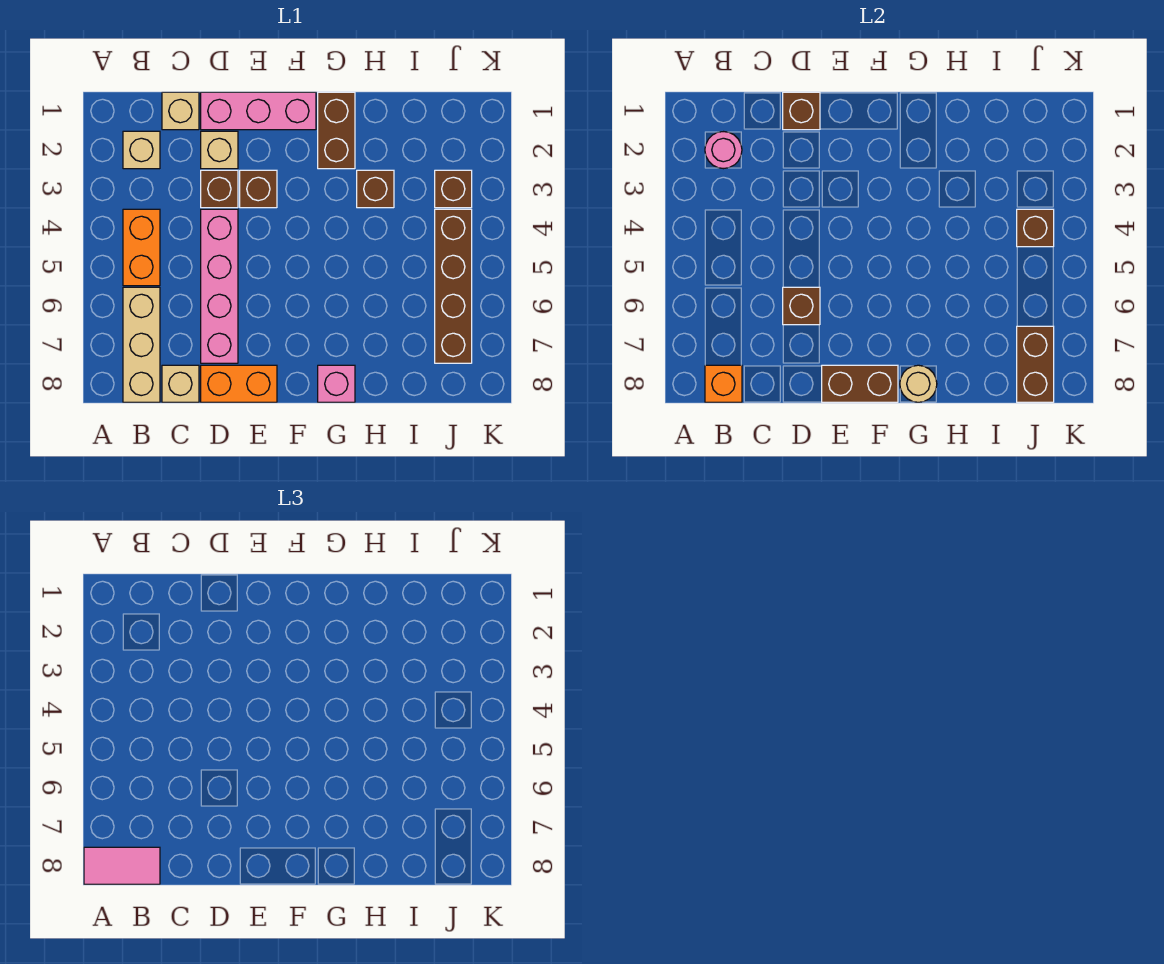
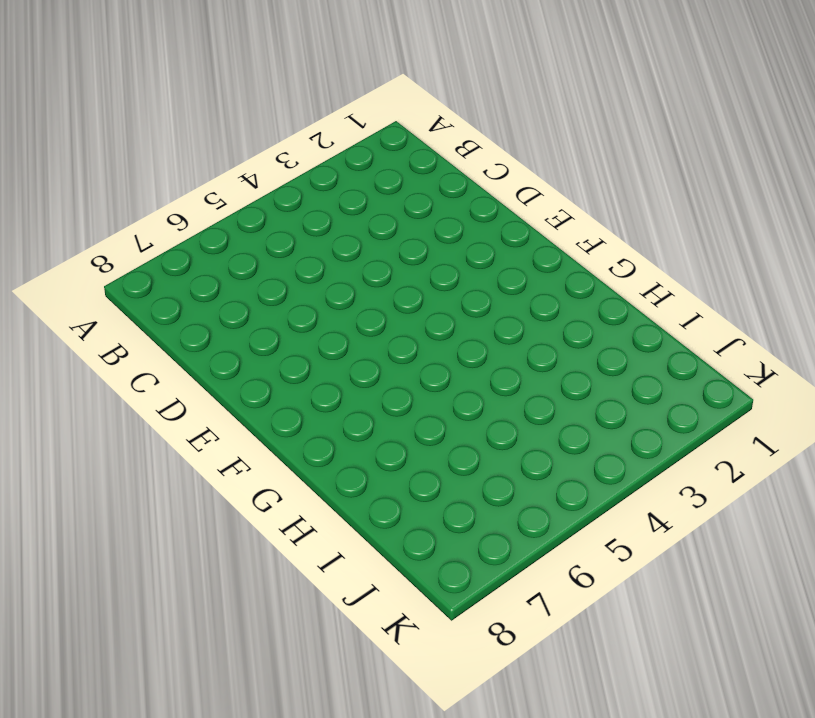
none -> tan 1x1 brick [123,131,160,169]
none -> orange 1x2 brick [123,209,160,286]
none -> tan 1x3 brick [123,287,160,402]

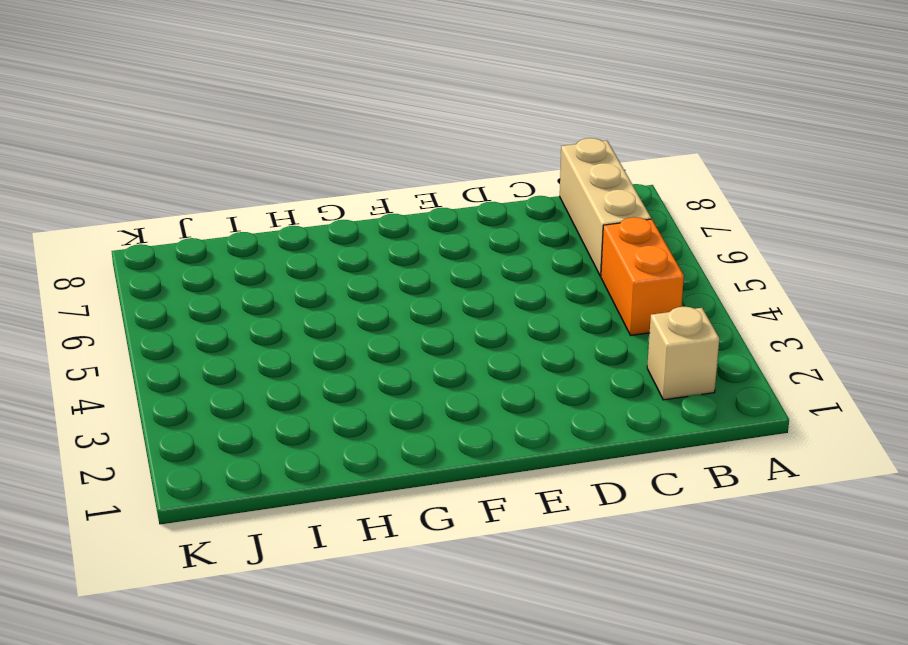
none -> tan 1x1 brick [162,92,199,130]
none -> tan 1x1 brick [162,365,199,402]
none -> pink 1x3 brick [201,92,316,130]

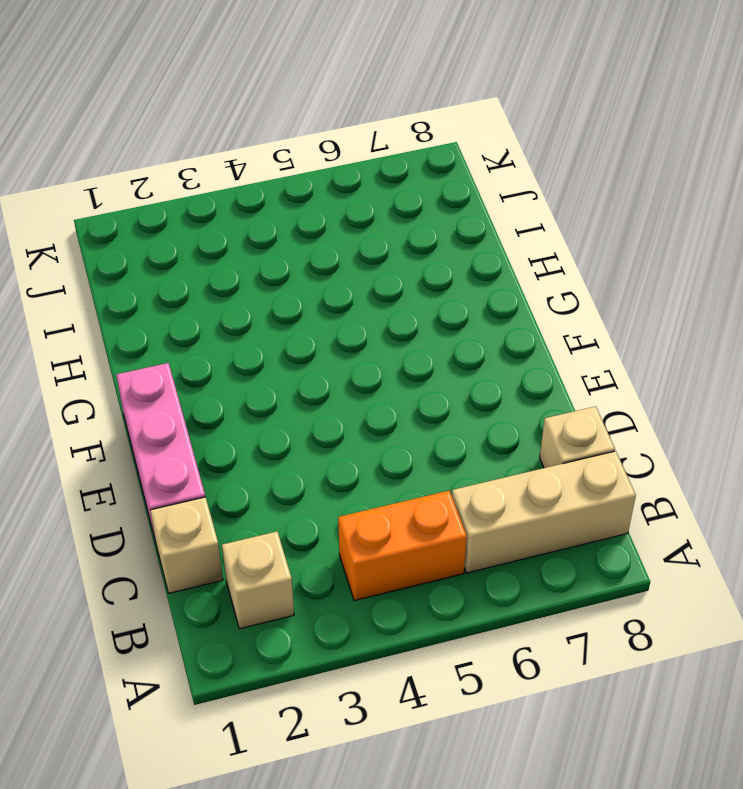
none -> tan 1x1 brick [201,131,238,169]
none -> brown 1x1 brick [201,170,238,208]
none -> pink 1x4 brick [201,209,238,363]

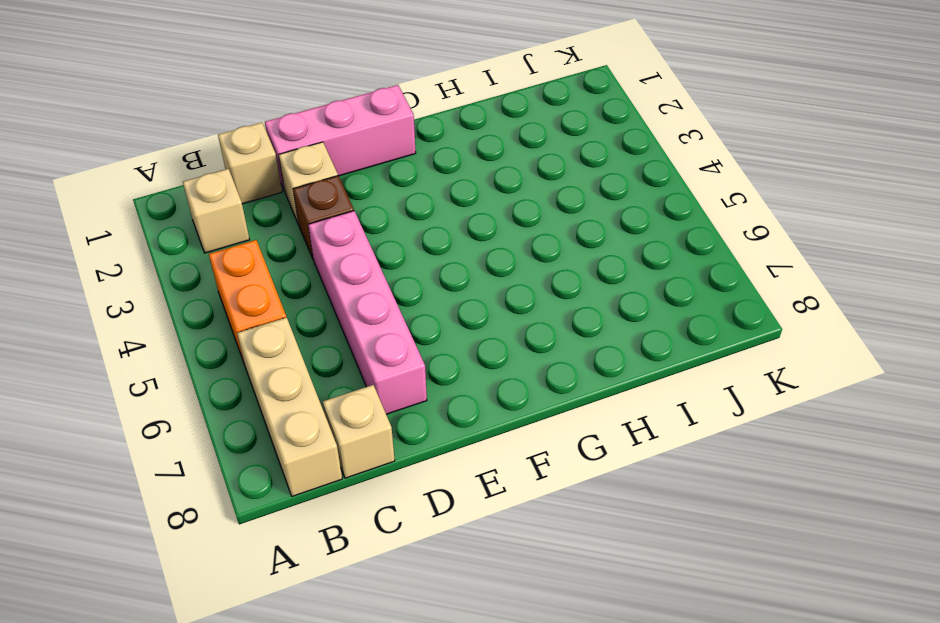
none -> orange 1x2 brick [201,365,277,402]
none -> brown 1x1 brick [240,170,277,208]
none -> brown 1x2 brick [318,92,355,169]

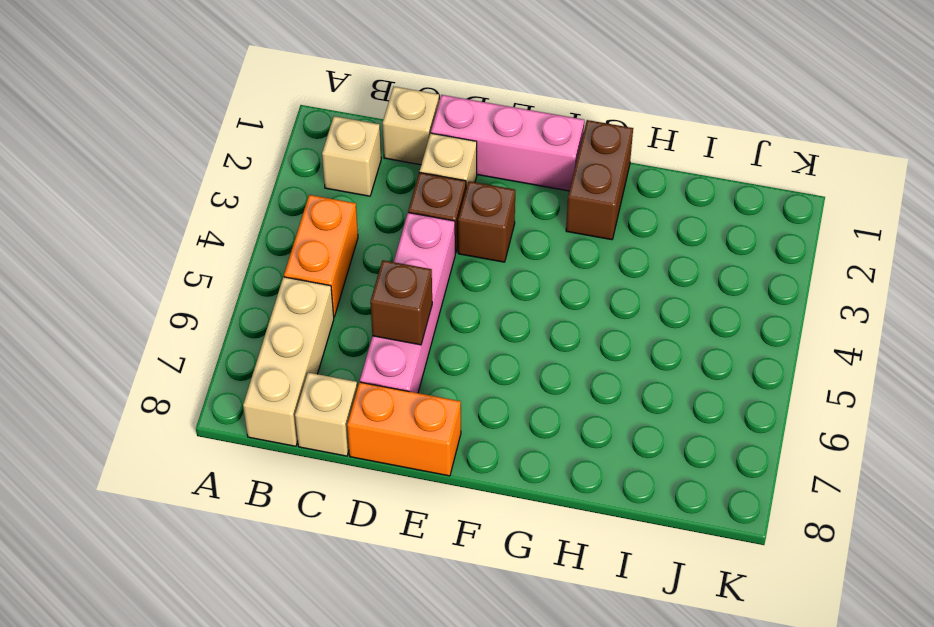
none -> pink 1x1 brick [318,365,355,402]
none -> brown 1x1 brick [357,170,394,208]
none -> brown 1x1 brick [435,170,472,208]

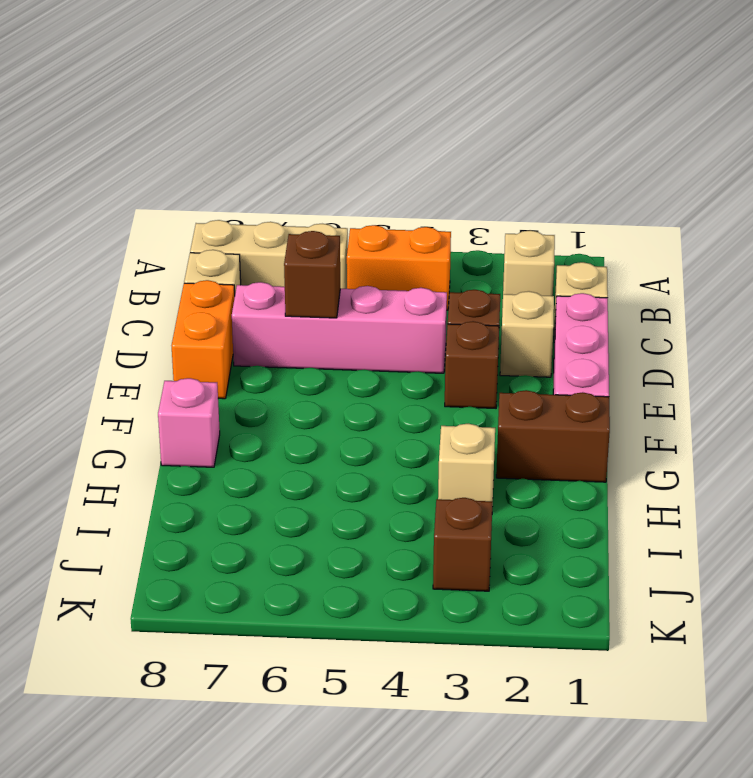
tan 1x1 brick [438,424,495,506] -> brown 1x1 brick [357,170,394,208]
none -> brown 1x4 brick [435,209,472,363]
none -> pink 1x1 round brick [705,132,742,169]
none -> orange 1x1 brick [705,365,742,402]

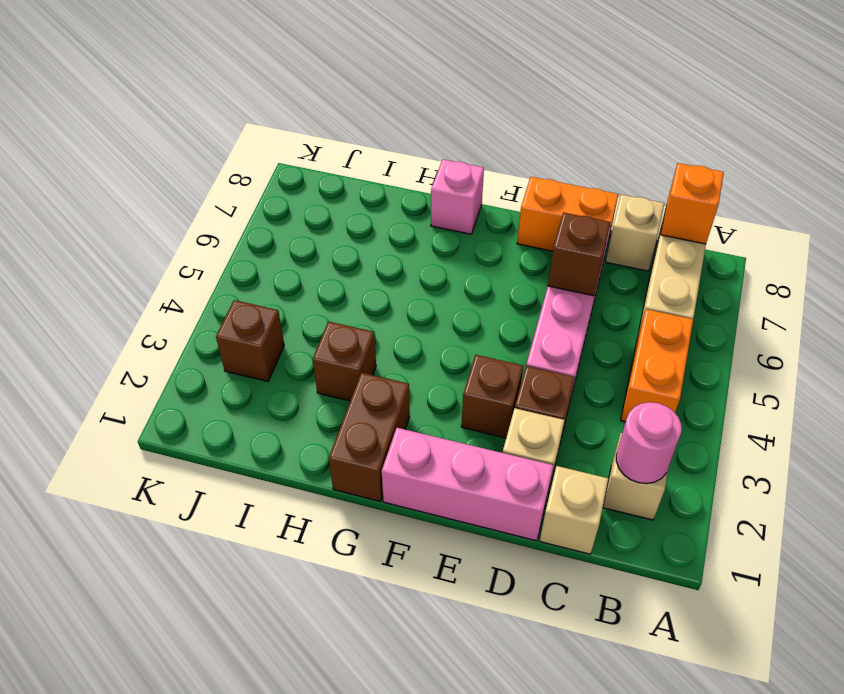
none -> brown 1x4 brick [435,209,472,363]
none -> brown 1x1 brick [783,92,820,130]
none -> brown 1x2 brick [822,365,898,402]

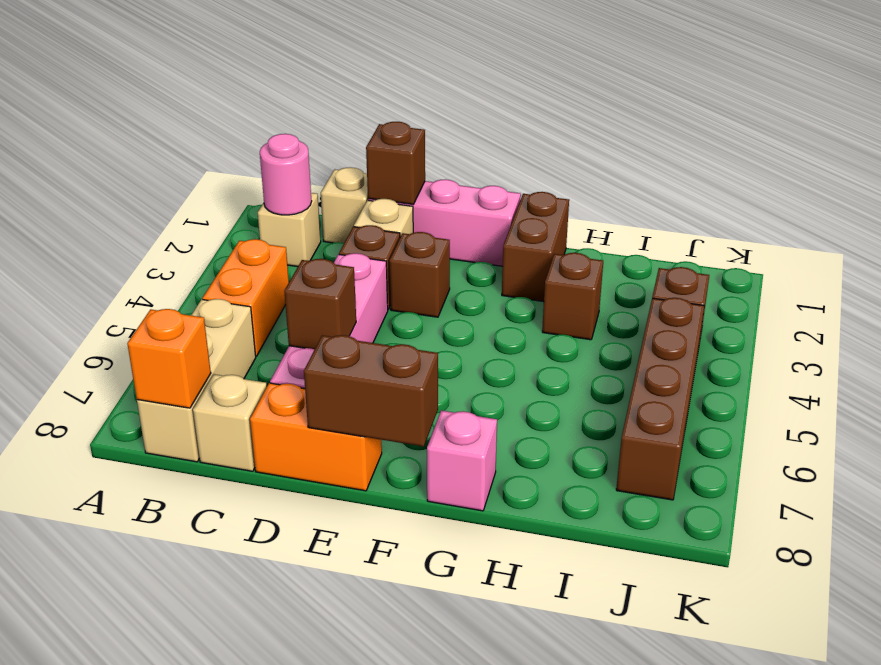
none -> tan 1x1 round brick [900,365,937,402]
none -> brown 1x1 brick [1017,209,1054,247]
none -> brown 1x2 brick [1017,326,1054,402]

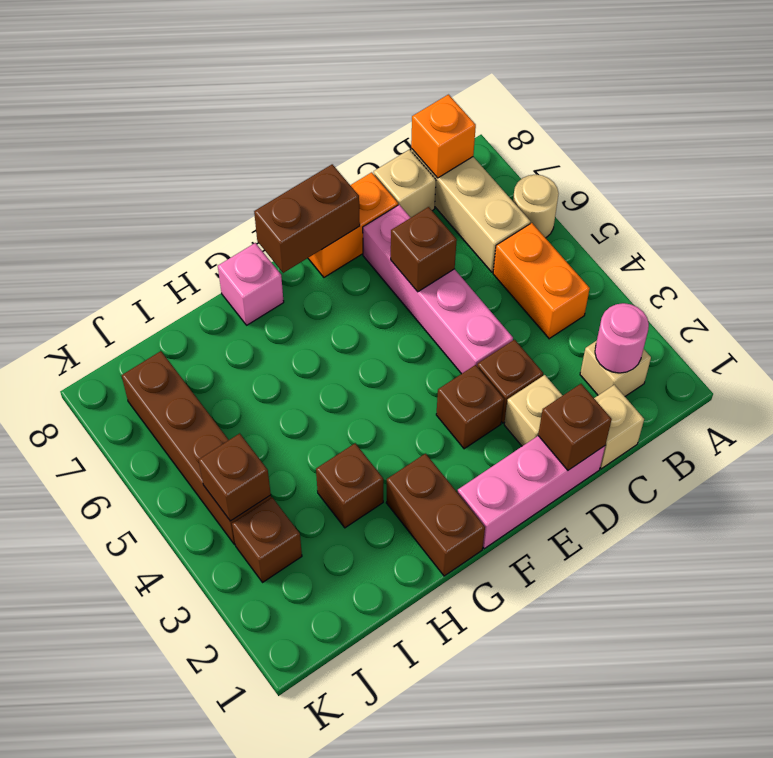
tan 1x1 round brick [513,175,559,238] -> tan 1x1 round brick moved to [900,365,937,402]
none -> brown 1x2 brick [1017,326,1054,402]
none -> pink 1x2 tile [84,847,160,884]

